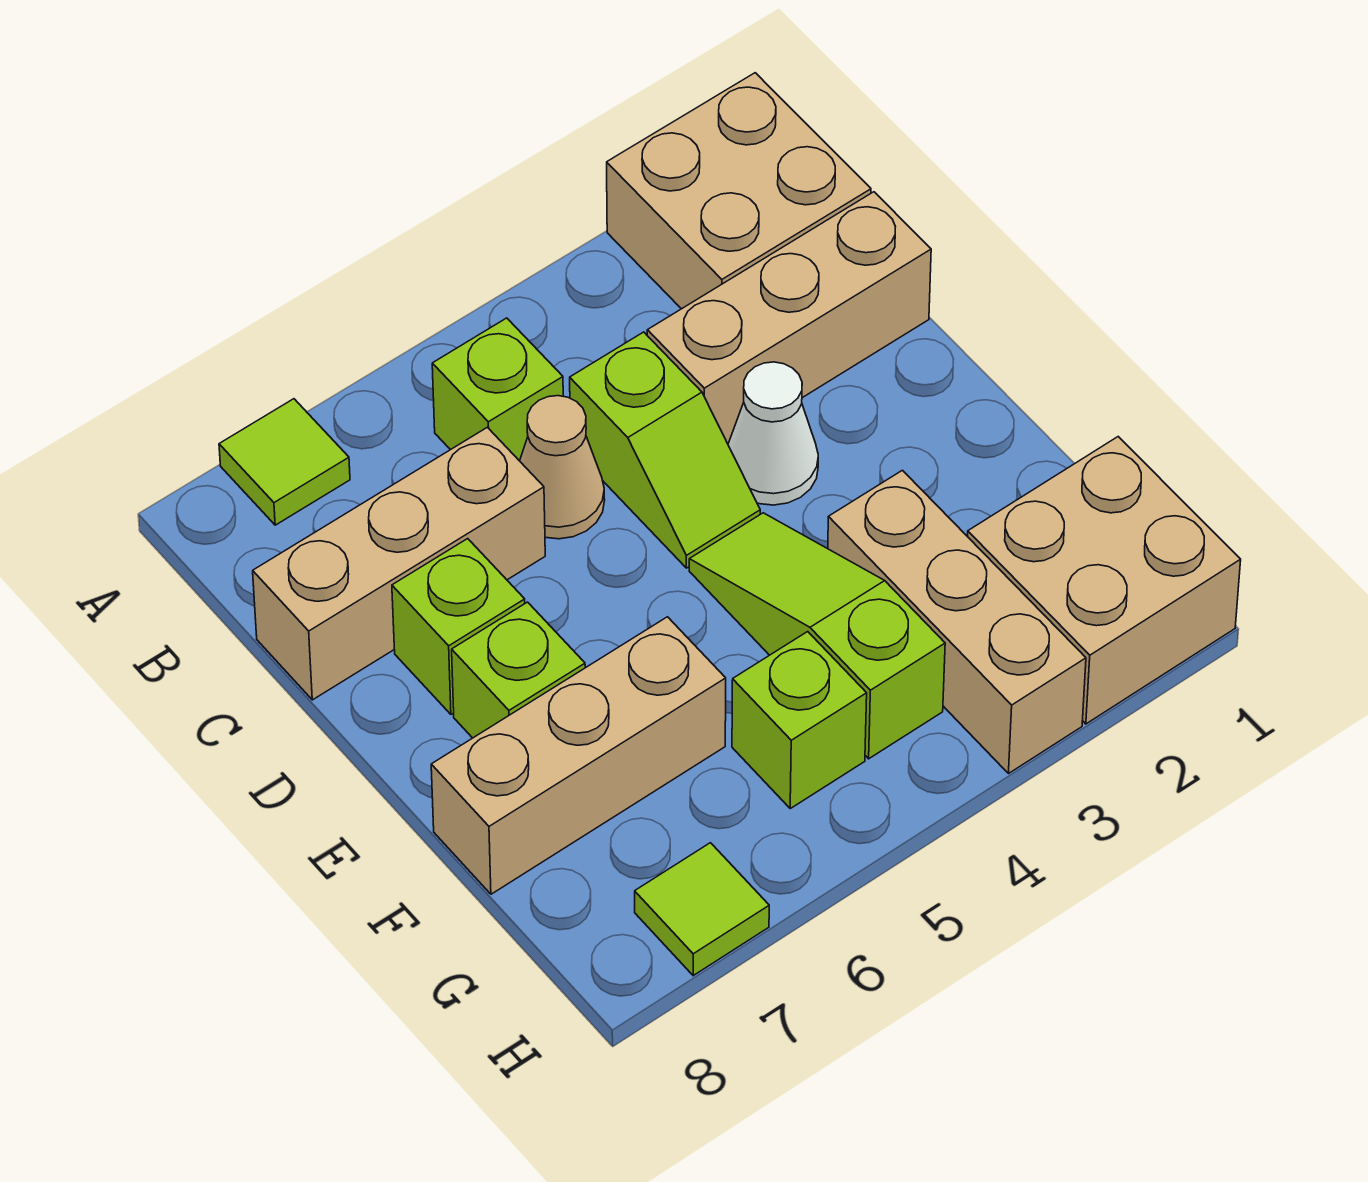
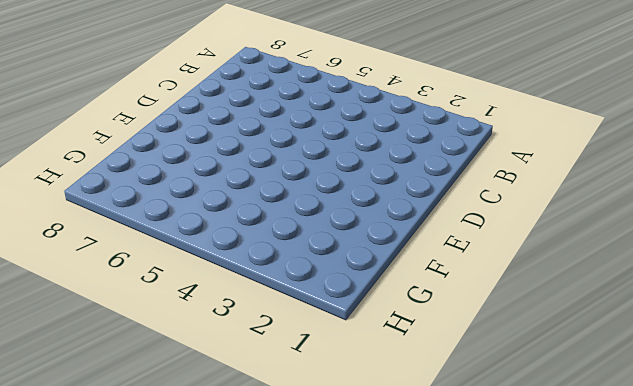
none -> tan 2x2 brick [607,73,871,309]
none -> lime 1x1 tile [219,399,350,525]
none -> lime 1x1 brick [432,318,563,461]

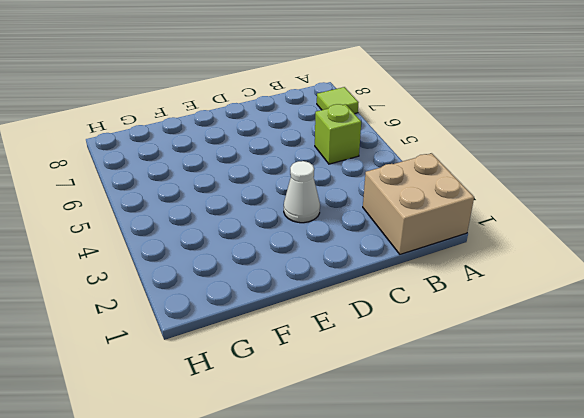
none -> tan 1x3 brick [647,192,931,444]
none -> lime 1x2 slope [570,332,760,568]
none -> tan 1x1 cone [520,396,605,539]

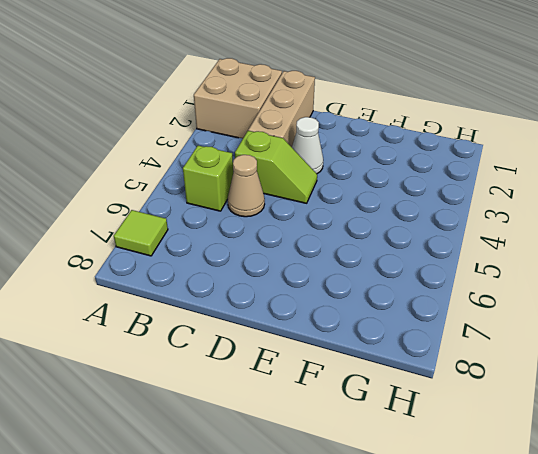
none -> tan 1x3 brick [253,427,545,700]
none -> lime 1x1 brick [392,539,525,714]
none -> lime 1x3 slope [689,513,945,759]

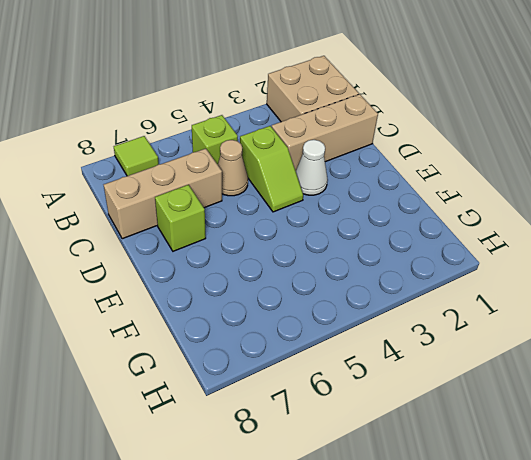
none -> lime 1x3 slope [689,513,945,759]
none -> lime 1x1 brick [452,602,585,738]
none -> tan 1x3 brick [828,470,1086,774]

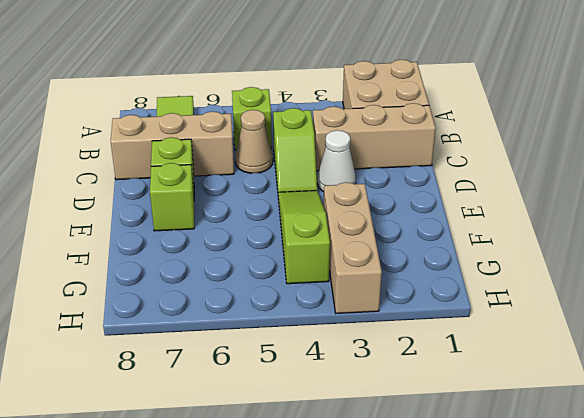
none -> tan 1x3 brick [431,617,726,894]
none -> tan 2x2 brick [968,437,1241,724]
none -> lime 1x1 brick [732,632,867,808]

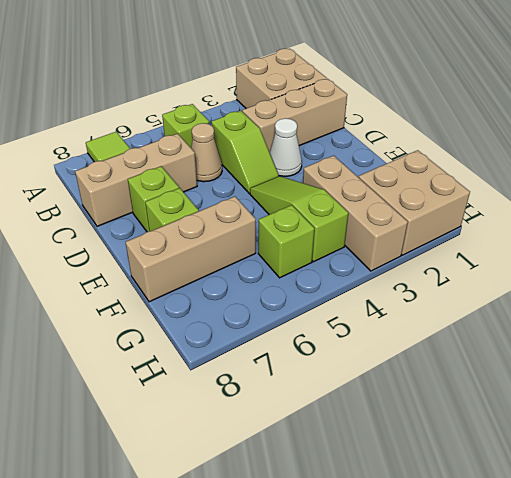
none -> lime 1x1 tile [635,843,769,976]

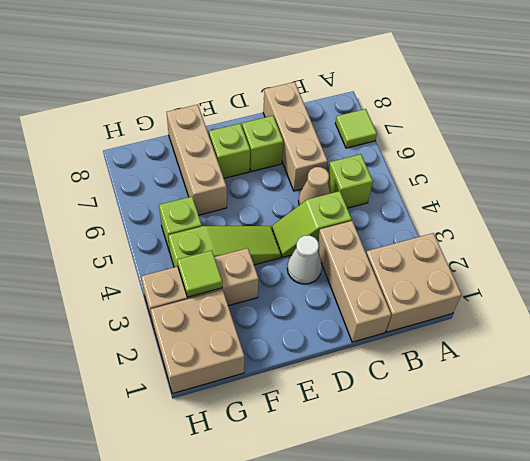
lime 1x1 tile [177,250,222,297] -> lime 1x1 tile moved to [635,843,769,976]

